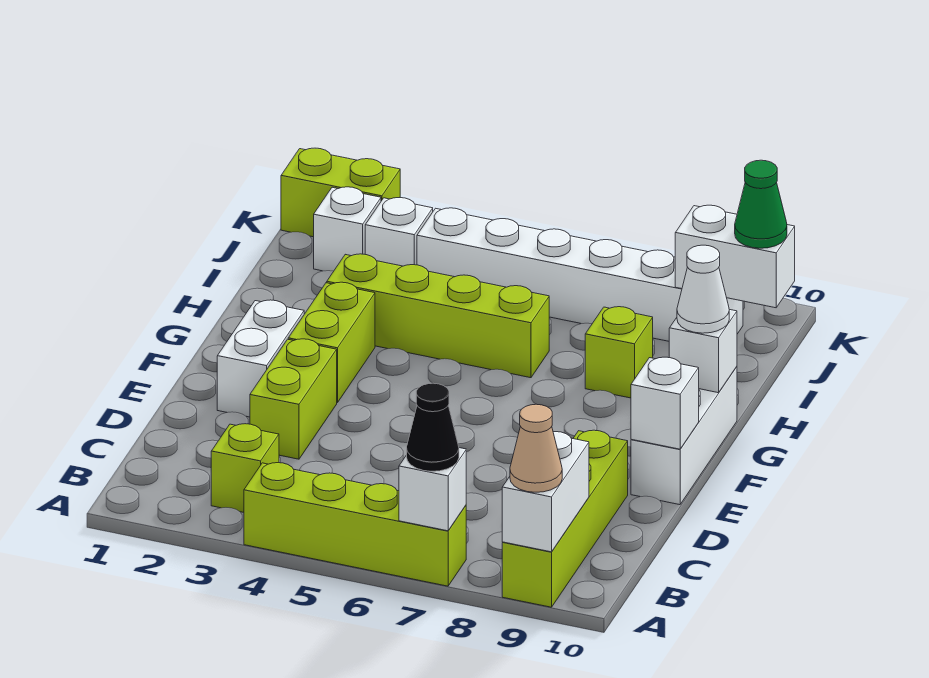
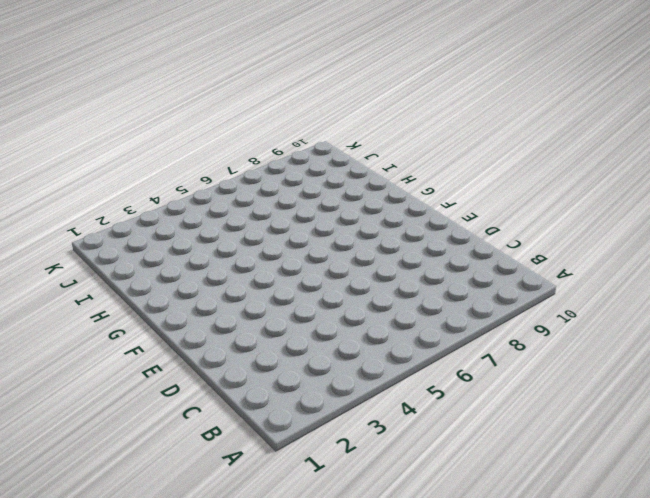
none -> lime 1x4 brick [244,463,466,586]
none -> lime 1x4 brick [502,430,628,607]
none -> lime 1x1 brick [211,424,279,512]

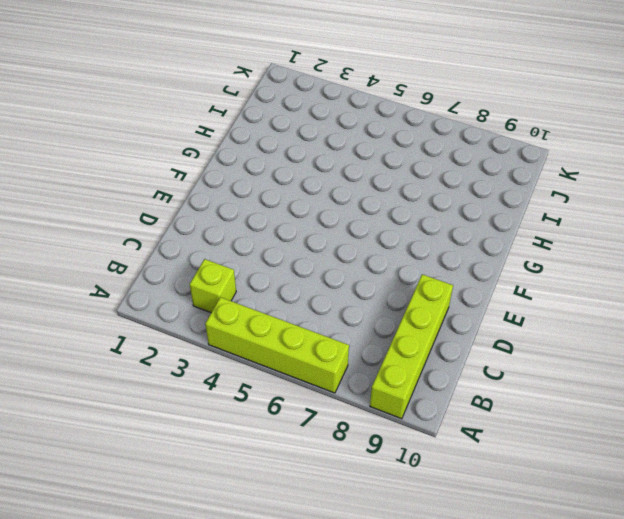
none -> lime 1x2 brick [250,339,337,459]
none -> white 1x2 brick [217,300,304,417]
none -> white 1x3 brick [631,367,737,505]

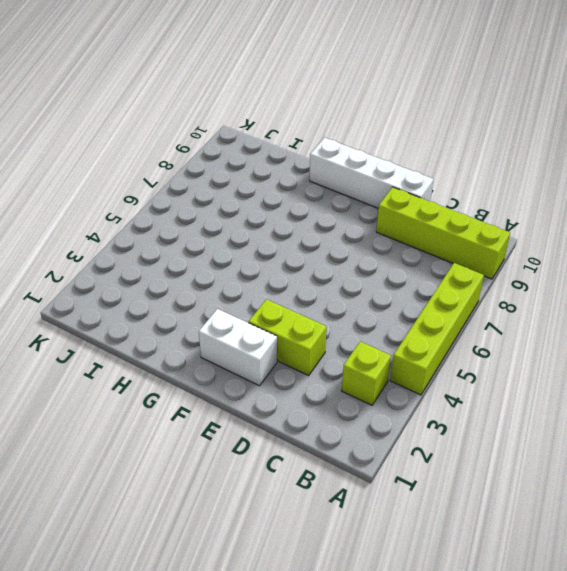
white 1x4 brick [310,138,434,208] -> white 1x3 brick [631,367,737,505]
none -> lime 1x2 brick [288,282,375,403]
none -> lime 1x4 brick [327,254,549,378]
none -> lime 1x1 brick [585,307,653,398]

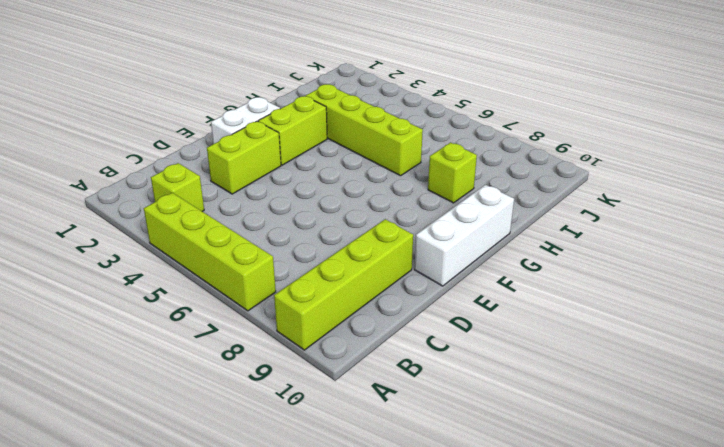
none -> white 1x1 brick [314,187,381,271]
none -> white 1x1 brick [365,198,433,266]
none -> white 1x6 brick [417,208,743,341]

